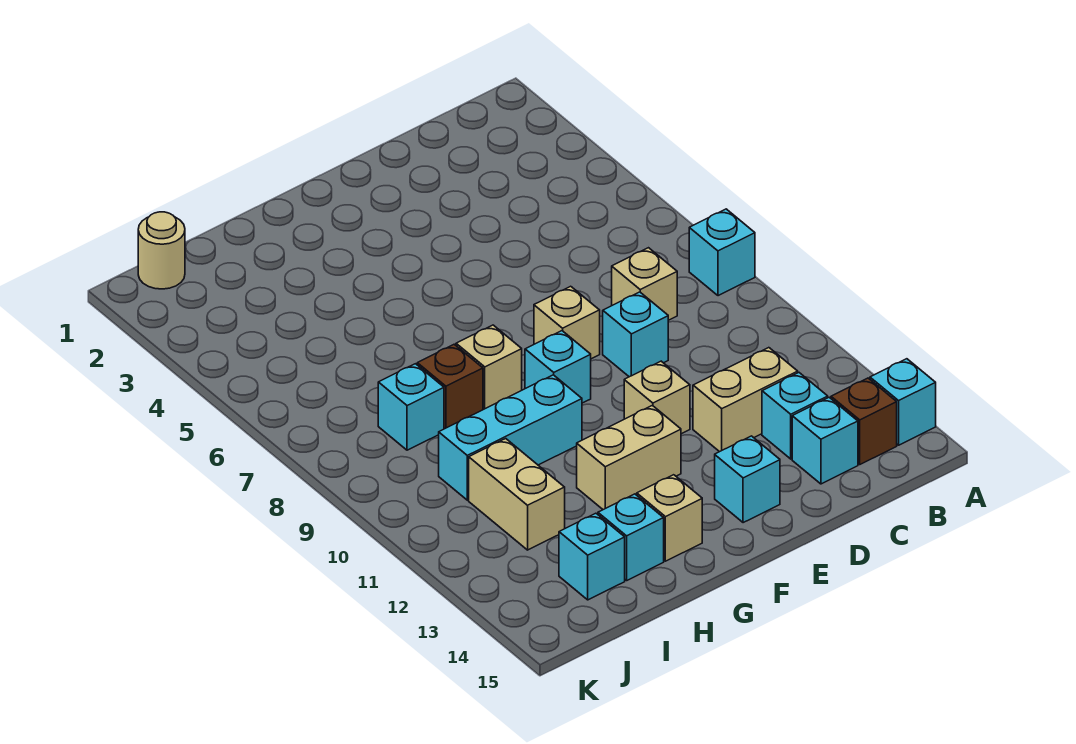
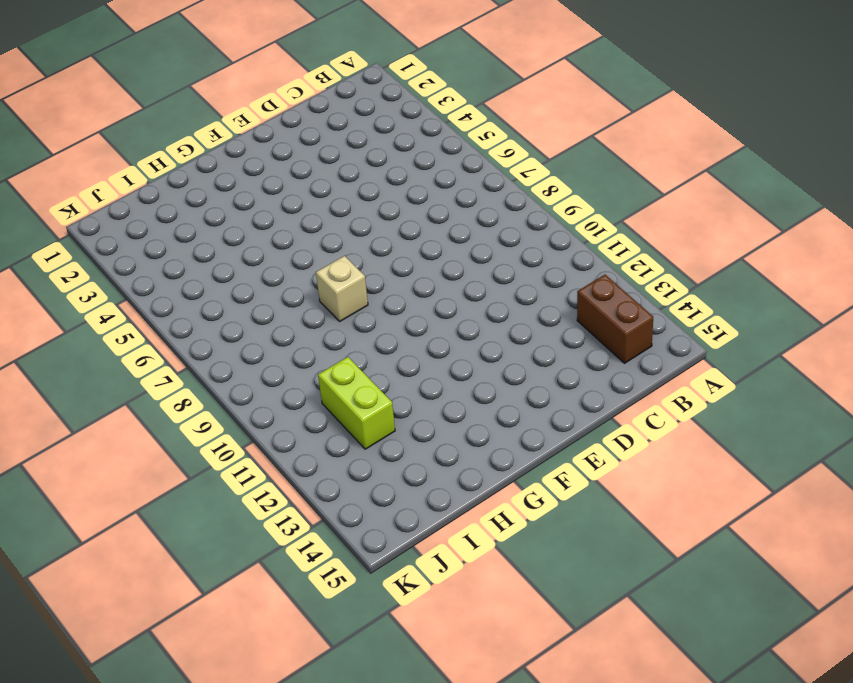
brown 1x2 brick [577,275,653,363] -> brown 1x1 brick [831,378,897,464]
lime 1x2 brick [318,357,395,449] -> tan 1x2 brick [469,439,565,550]
none -> cyan 1x1 brick [689,209,755,296]
none -> cyan 1x1 brick [870,359,936,445]
none -> tan 1x1 brick [612,248,677,320]

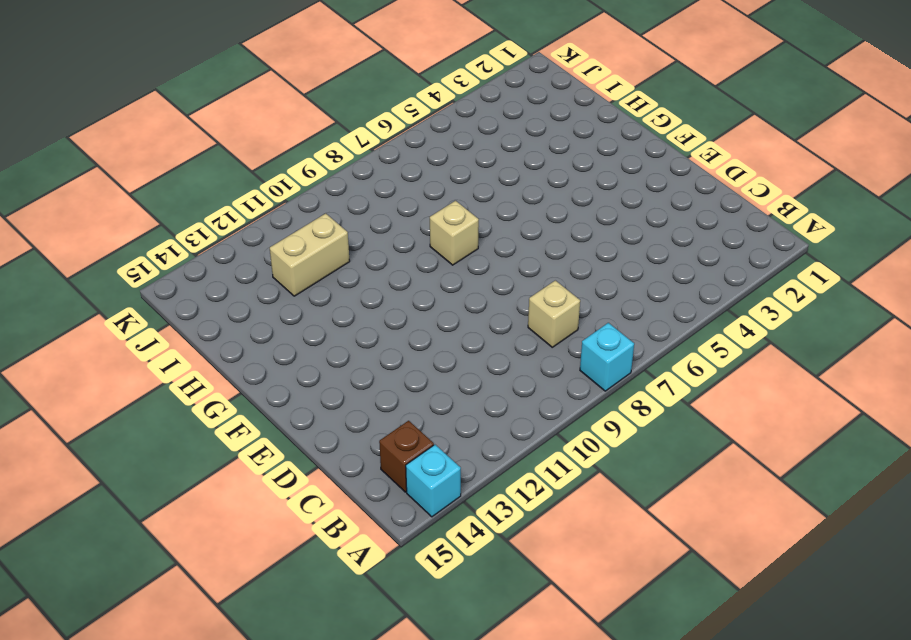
none -> tan 1x2 brick [693,348,798,452]
none -> cyan 1x1 brick [762,373,828,459]
none -> cyan 1x1 brick [792,397,858,484]

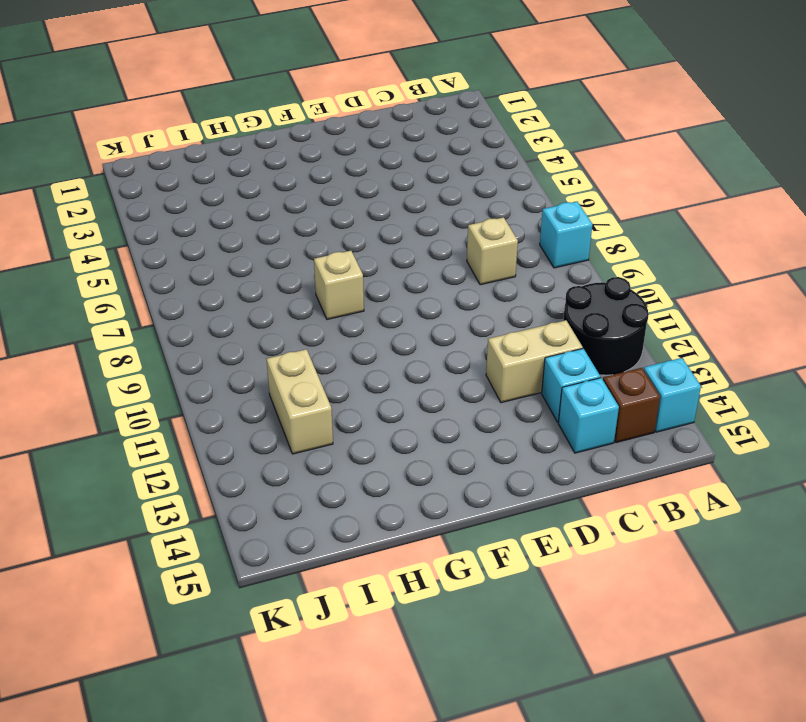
black 2x2 round brick [563,277,649,375] -> none
none -> cyan 1x1 brick [603,292,668,377]
none -> tan 1x1 brick [534,286,600,359]
none -> tan 1x1 brick [624,361,690,434]

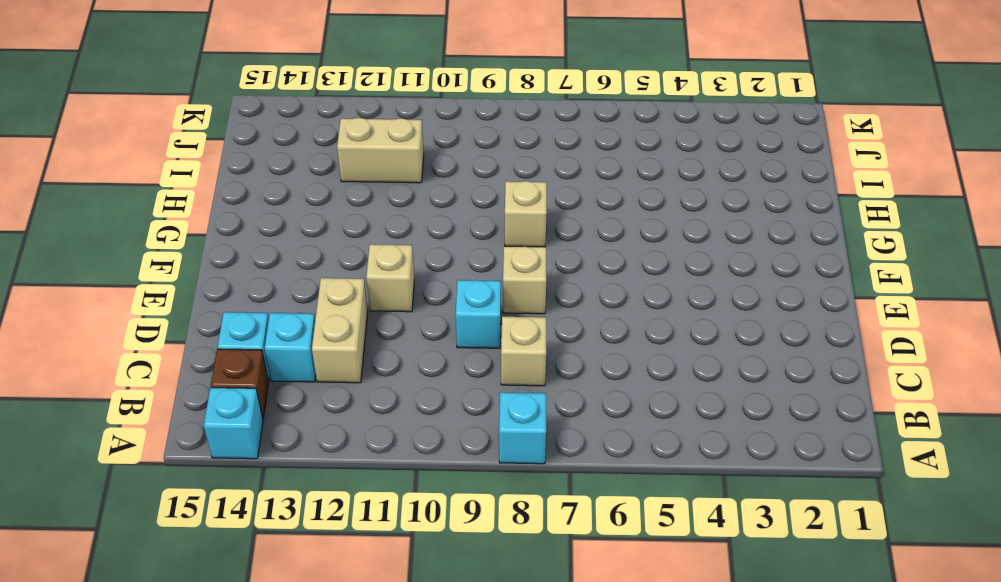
none -> cyan 1x1 brick [715,436,780,523]
none -> cyan 1x1 brick [525,331,591,403]
none -> tan 1x2 brick [577,405,681,510]

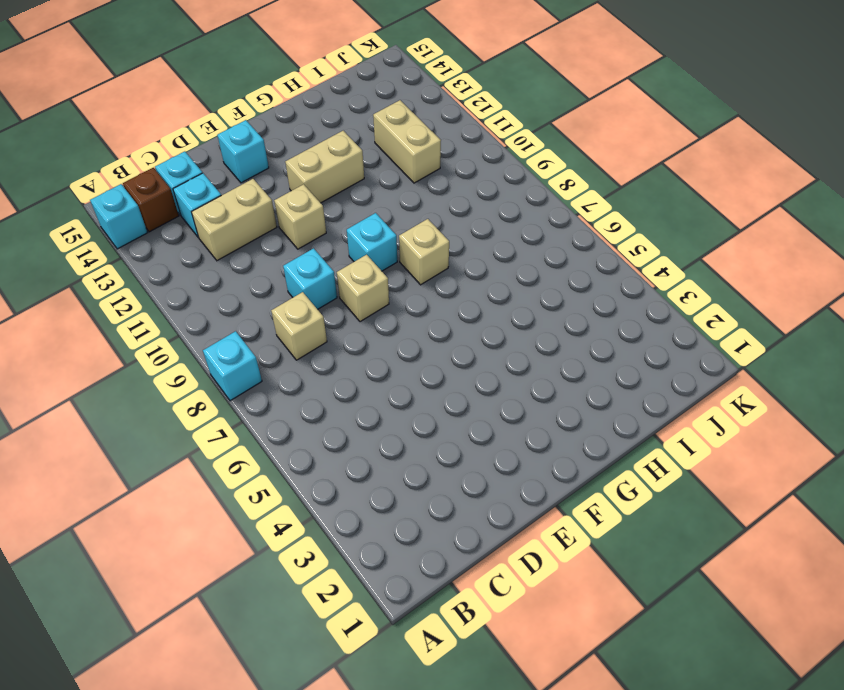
none -> cyan 1x3 brick [439,375,582,500]
none -> tan 1x1 brick [637,475,702,561]
none -> brown 1x1 brick [417,344,483,429]

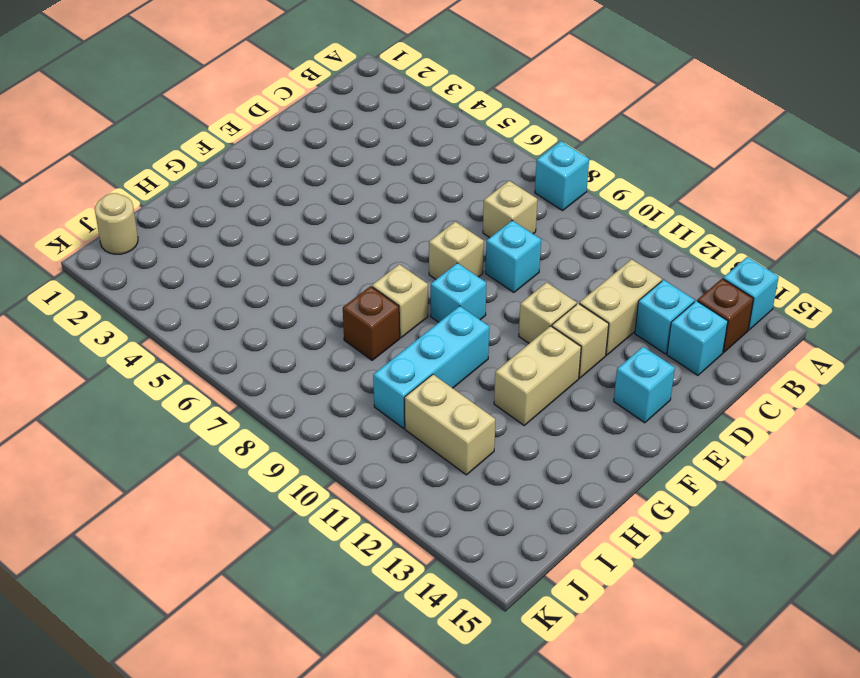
tan 1x1 brick [552,303,609,378] -> tan 1x1 brick moved to [637,475,702,561]
none -> cyan 1x1 brick [598,494,664,580]
none -> cyan 1x1 brick [378,364,444,450]
none -> cyan 1x1 brick [559,513,625,600]

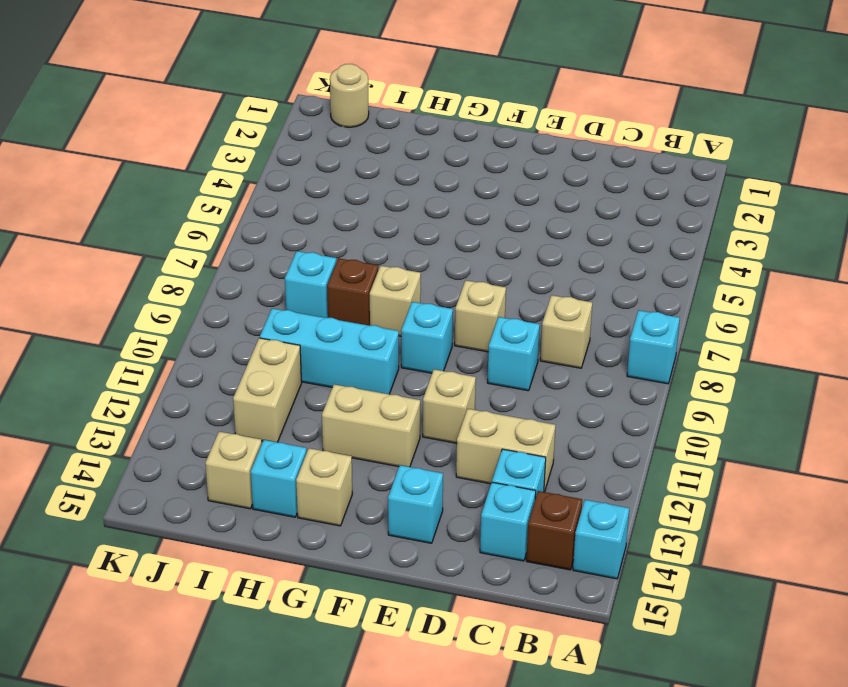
tan 1x1 brick [205,432,262,509] -> cyan 1x1 brick [559,513,625,600]

